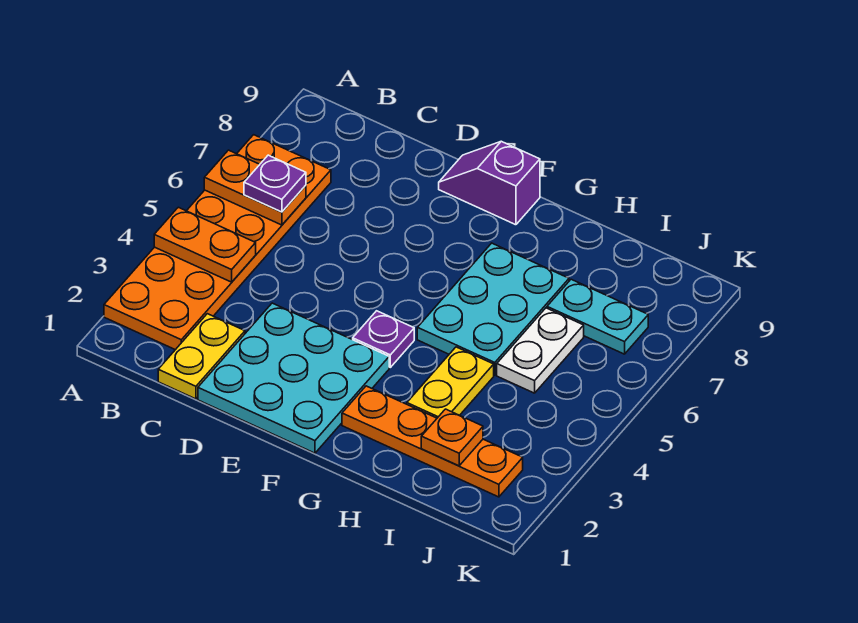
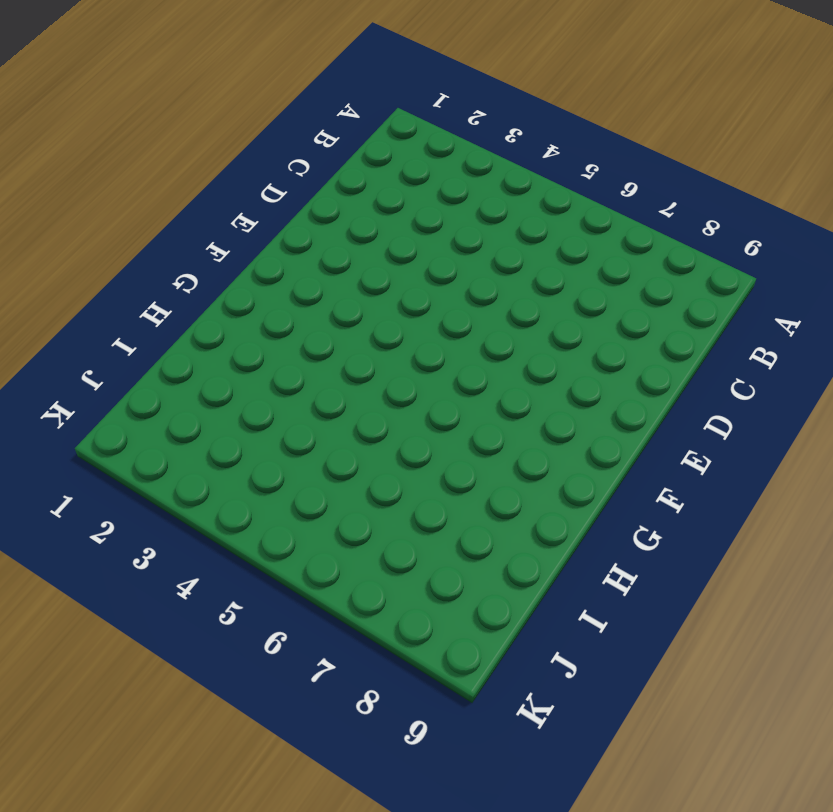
none -> orange 2x6 plate [104,135,331,350]
none -> yellow 1x2 plate [158,314,245,399]
none -> cyan 3x3 plate [198,303,389,453]

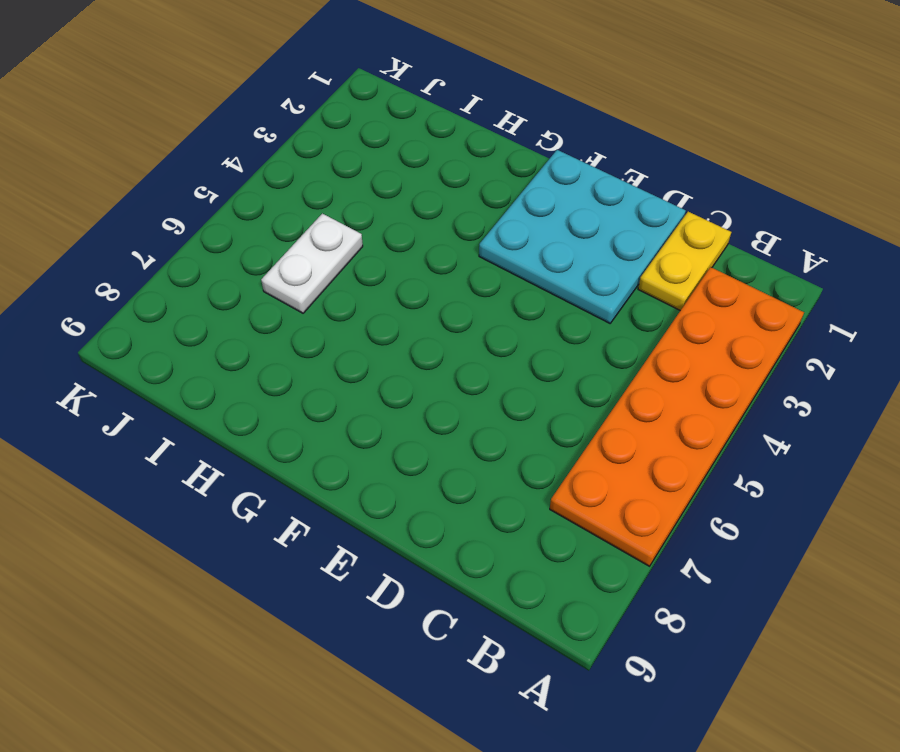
none -> purple 1x2 slope [439,141,540,225]
none -> purple 1x1 plate [353,311,414,367]
none -> orange 1x4 plate [342,386,523,497]

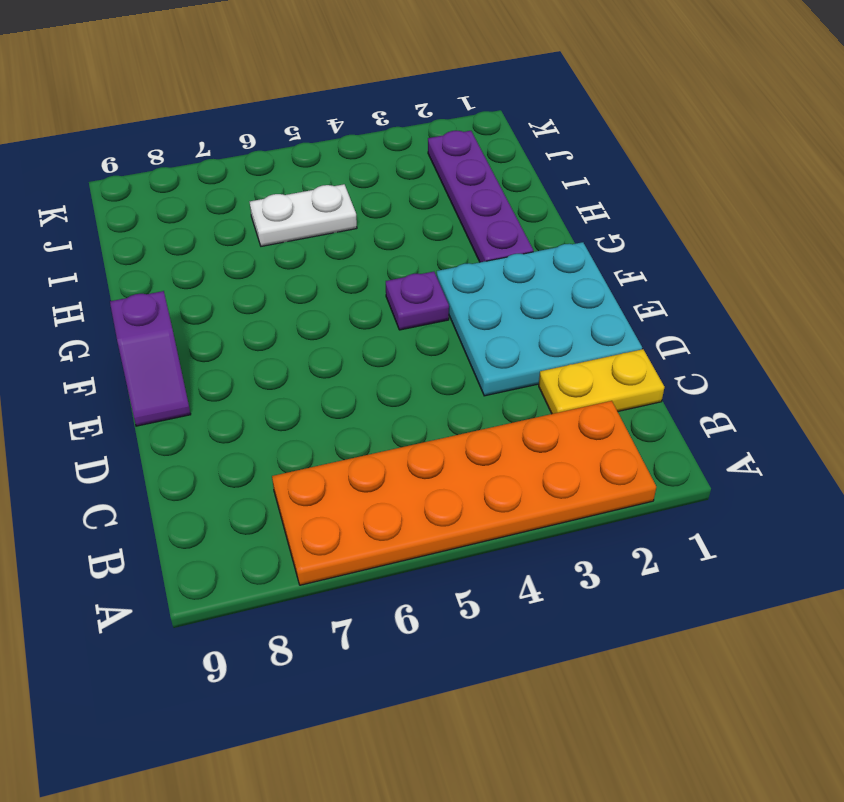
purple 1x4 plate [428,131,533,262] -> orange 1x4 plate [342,386,523,497]
none -> cyan 2x3 plate [417,243,569,375]
none -> yellow 1x2 plate [407,347,494,418]
none -> cyan 1x2 plate [547,279,648,354]

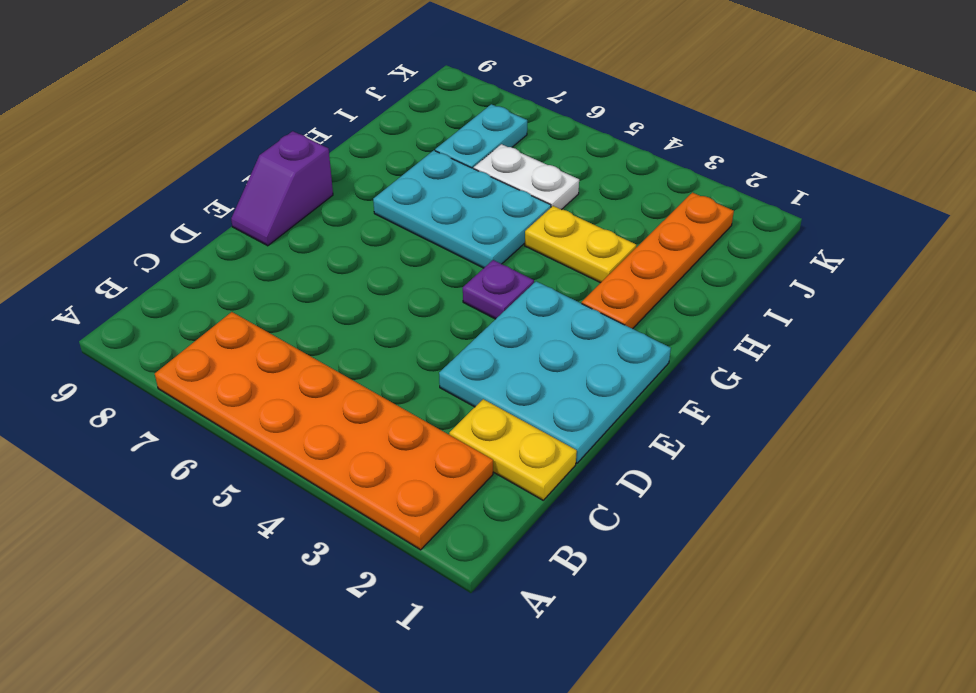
none -> orange 1x2 plate [154,207,256,282]
none -> orange 1x2 plate [204,150,306,225]
none -> orange 1x1 plate [421,409,483,466]

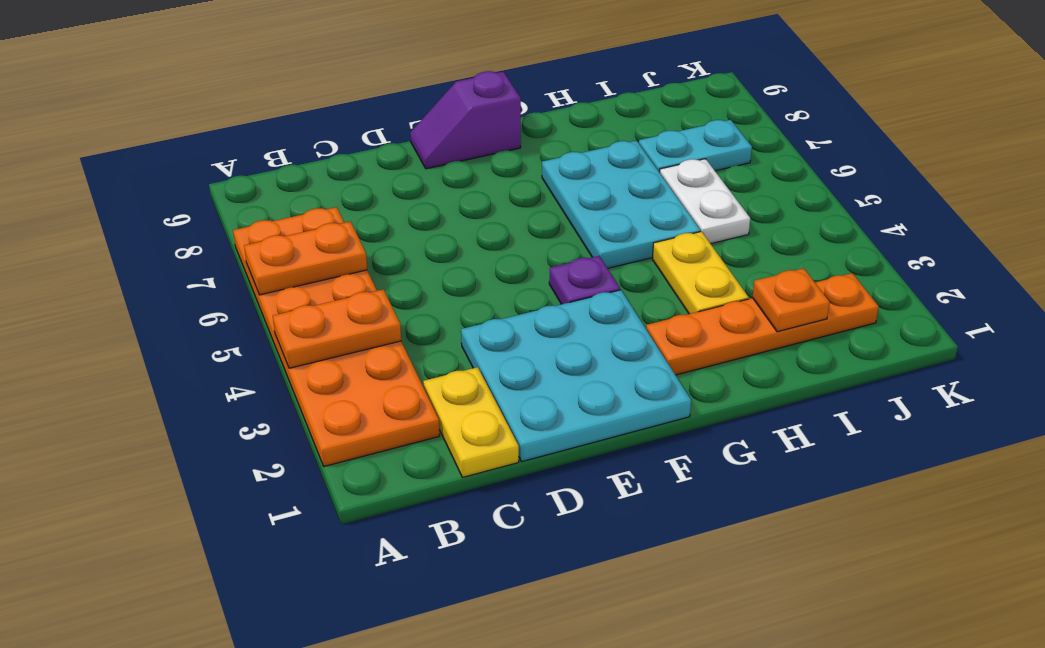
none -> purple 1x1 plate [244,155,306,212]

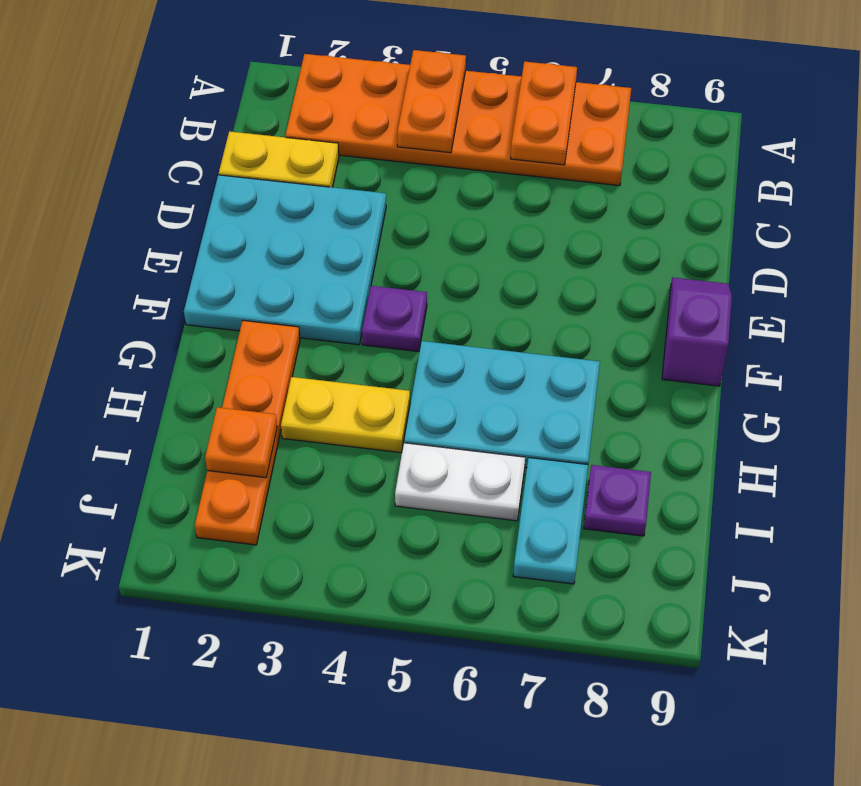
purple 1x1 plate [584,465,651,536] -> purple 1x1 plate moved to [244,155,306,212]

